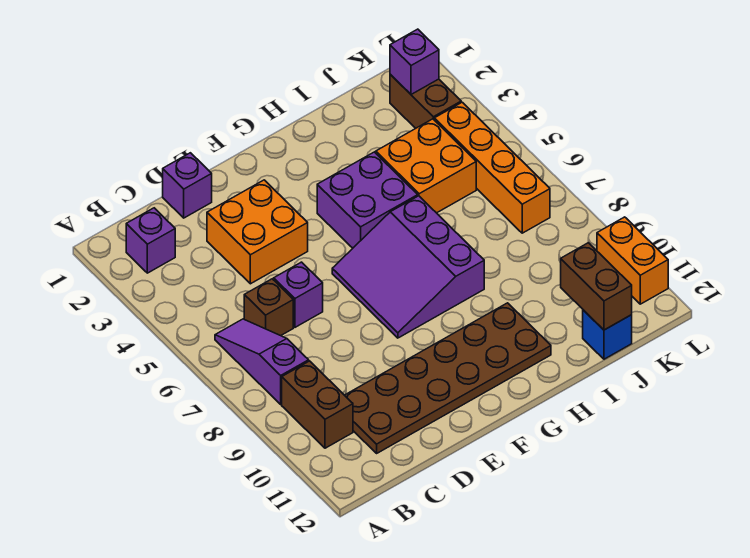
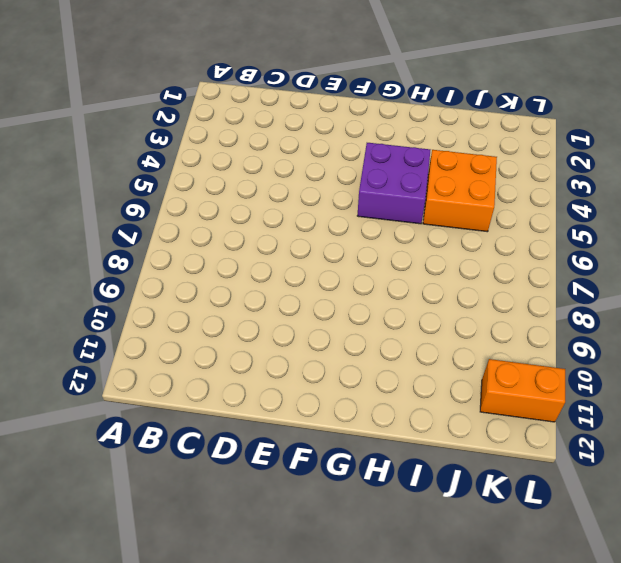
orange 1x2 brick [480,359,565,422] -> orange 1x2 brick turned to [597,217,668,304]
none -> purple 1x1 brick [126,208,175,273]
none -> purple 1x3 slope [215,319,309,404]
none -> brown 1x2 brick [282,361,353,448]

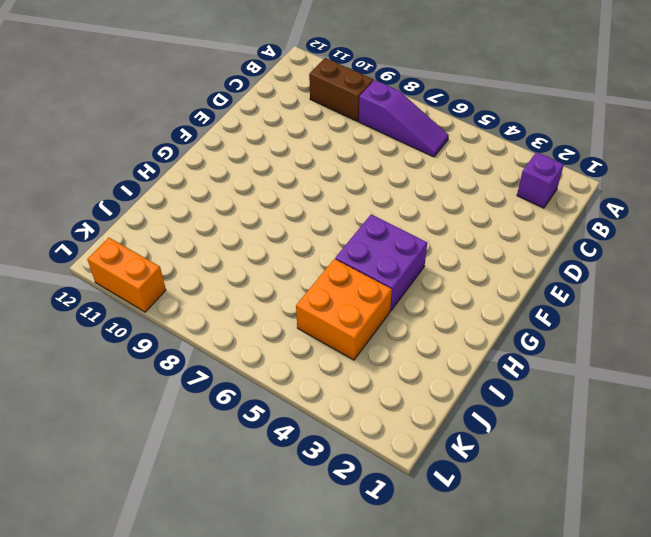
none -> brown 1x1 brick [244,279,293,336]
none -> brown 2x6 plate [345,303,551,453]
none -> purple 1x1 brick [163,153,212,218]

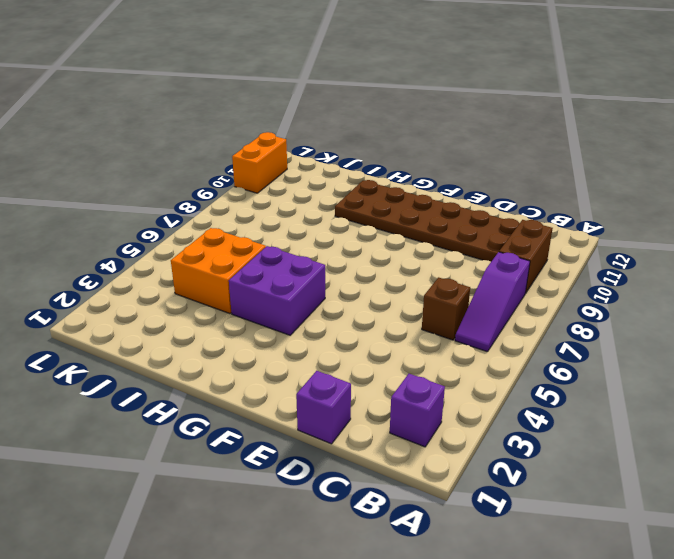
none -> orange 2x2 brick [207,180,308,284]
none -> purple 1x1 brick [274,262,323,327]
none -> purple 3x3 slope [332,196,484,338]

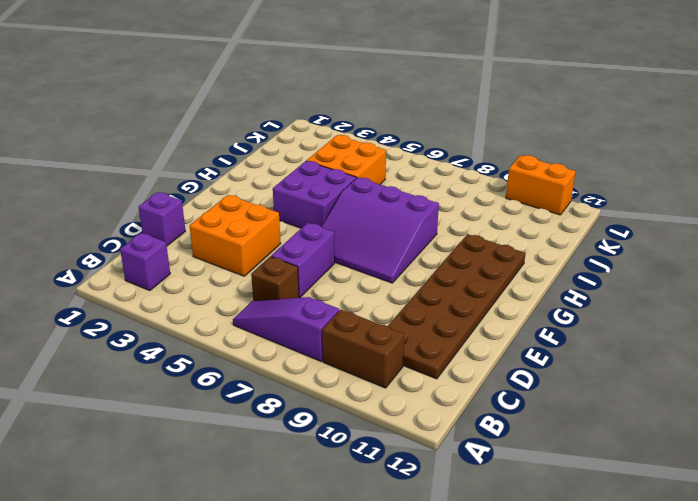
purple 1x2 brick [271,223,335,298] -> purple 1x1 brick [274,262,323,327]
none -> blue 1x1 brick [583,310,632,359]
none -> brown 1x2 brick [390,74,461,128]
none -> orange 1x4 brick [434,102,550,233]

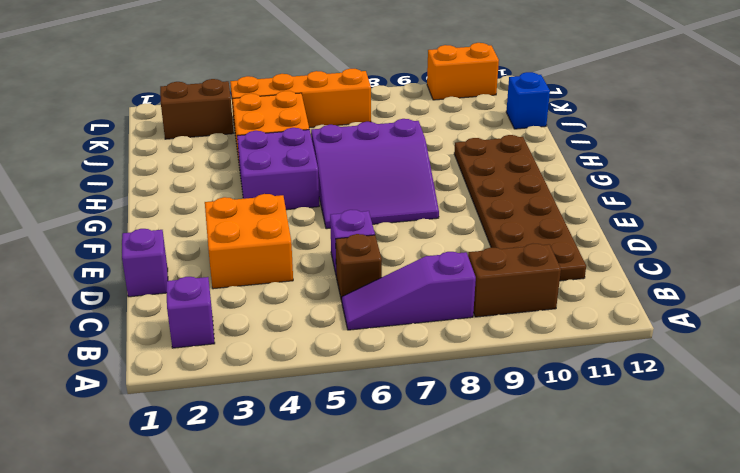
none -> brown 1x2 brick [561,243,632,330]
none -> purple 1x1 brick [390,29,439,94]

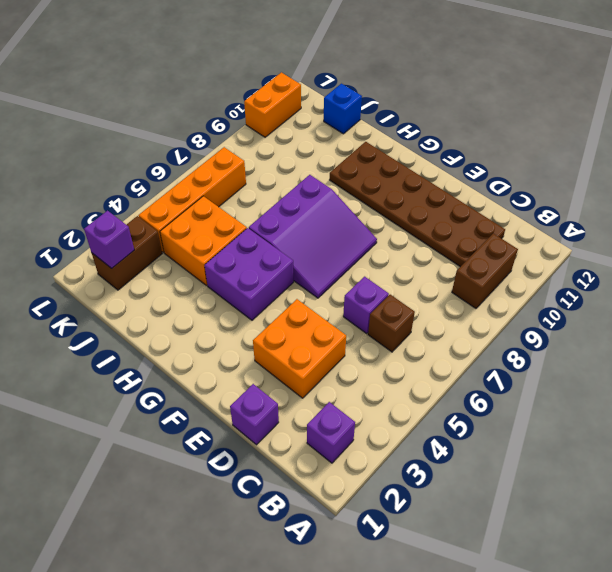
none -> purple 1x3 slope [215,319,309,404]
none -> brown 1x2 brick [561,243,632,330]

